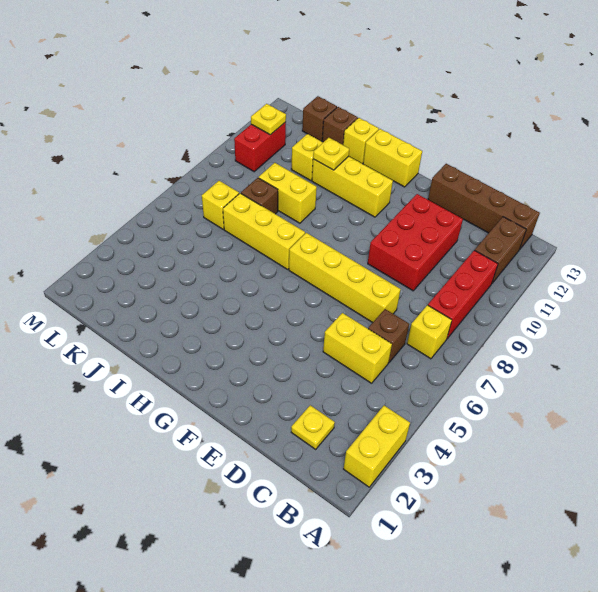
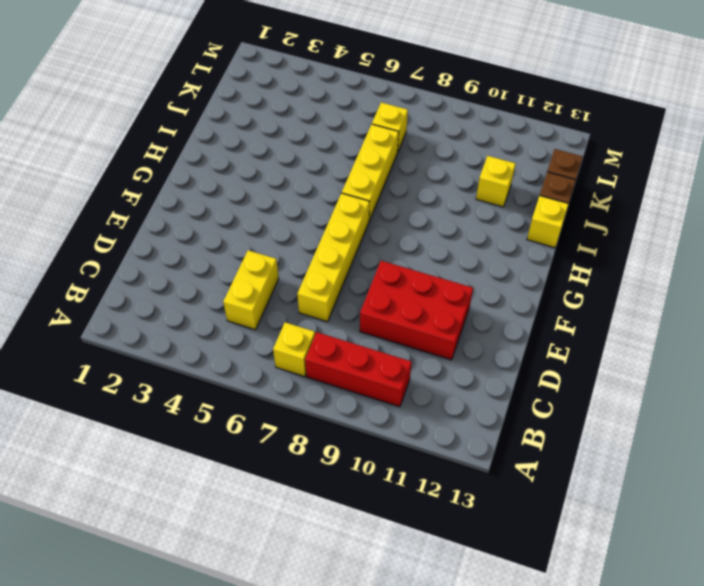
none -> yellow 1x2 brick [344,406,410,487]
none -> brown 1x2 brick [475,217,526,283]
none -> brown 1x4 brick [428,164,540,250]

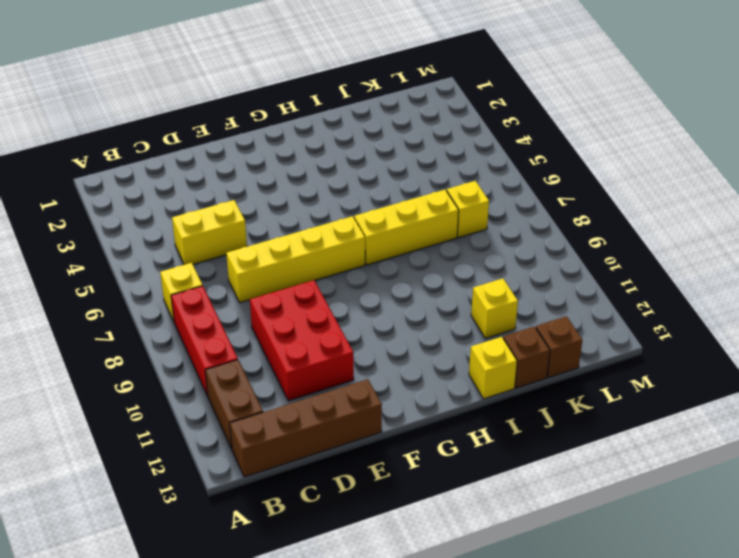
none -> yellow 1x2 brick [344,406,410,487]
none -> yellow 1x1 plate [291,405,335,449]
none -> brown 1x1 brick [368,309,409,363]

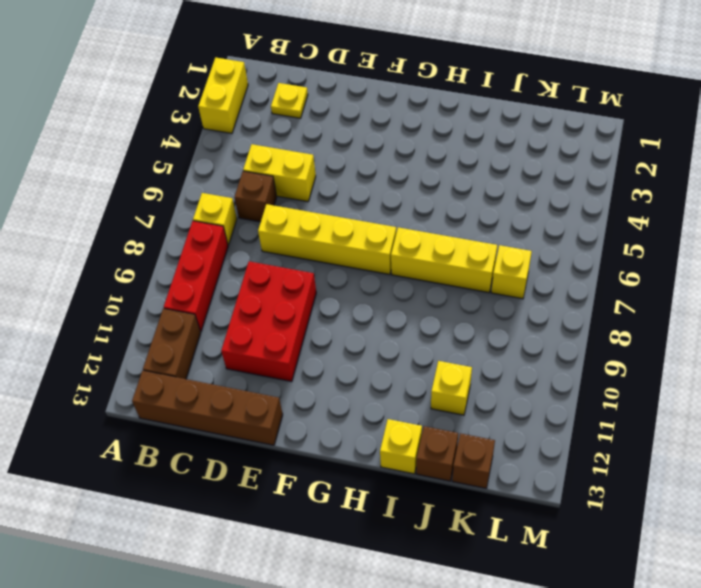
none -> yellow 1x3 brick [312,156,393,217]
none -> yellow 1x2 brick [363,129,422,187]
none -> yellow 1x2 brick [259,163,317,223]

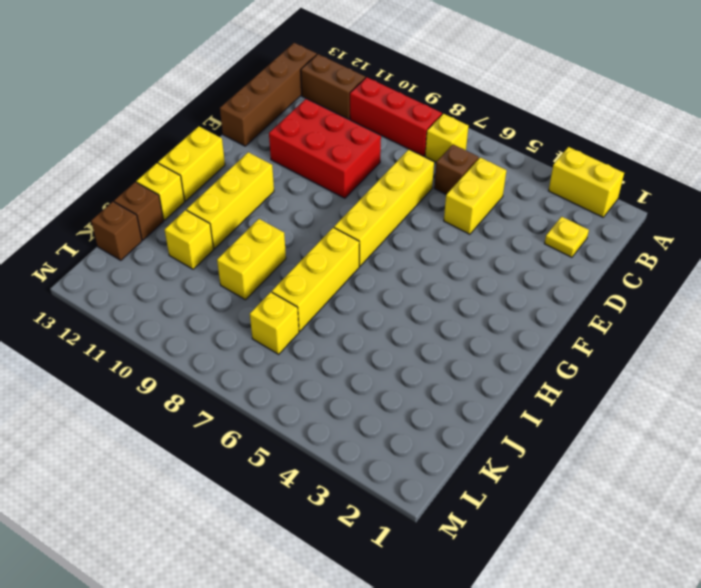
none -> brown 1x1 brick [241,178,278,214]
none -> red 1x2 brick [234,122,286,172]
none -> yellow 1x1 plate [313,138,349,170]

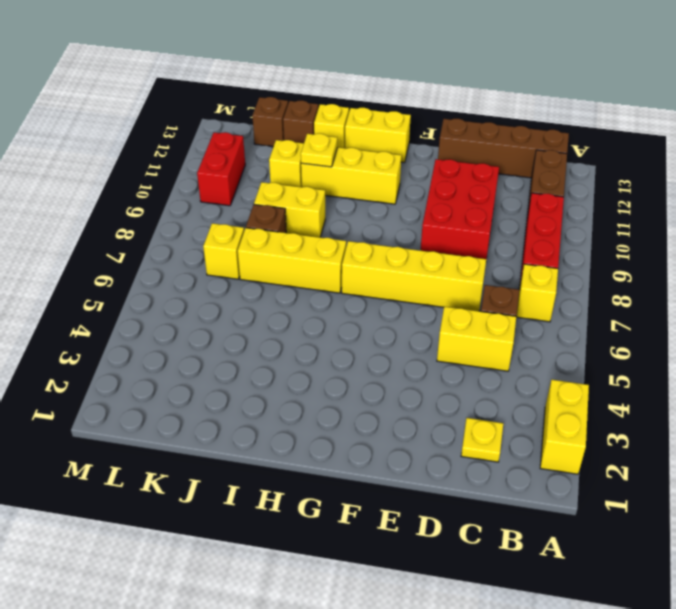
none -> yellow 1x1 plate [251,104,286,135]

